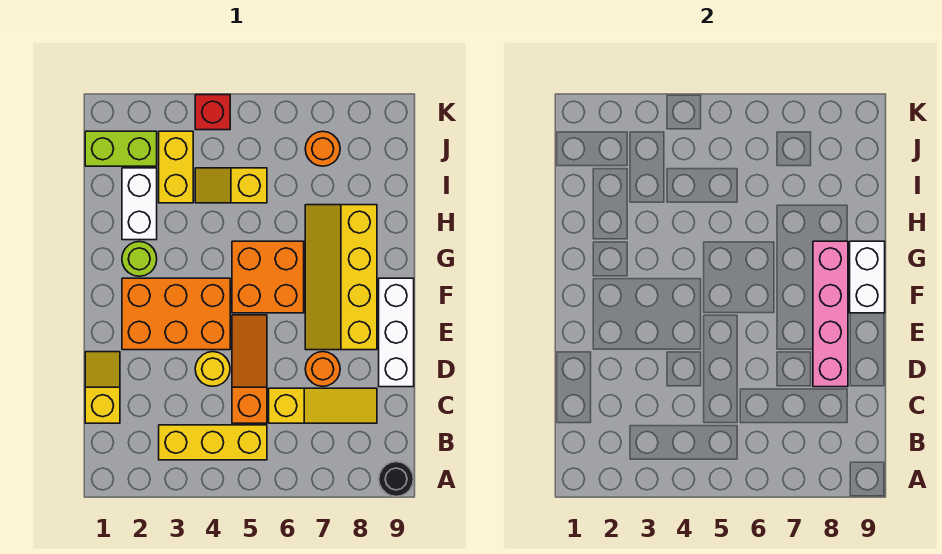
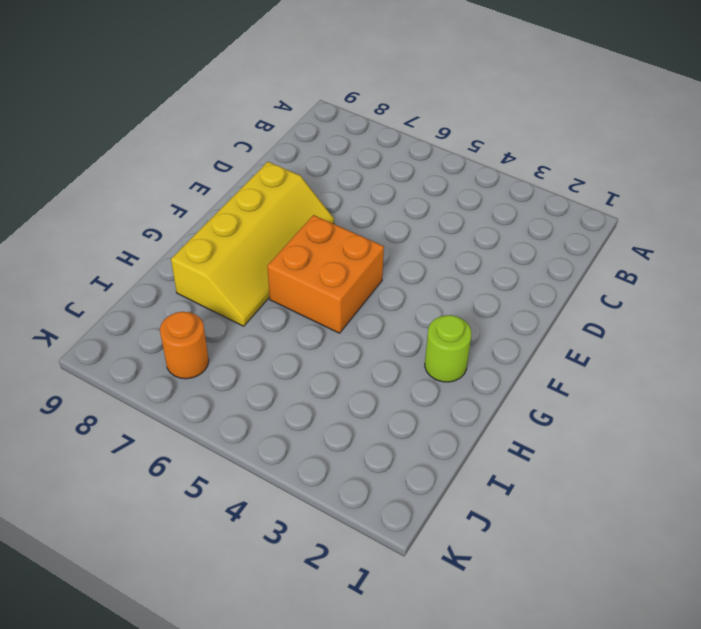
none -> black 1x1 round brick [379,462,414,497]
none -> yellow 1x3 brick [159,425,267,460]
none -> yellow 1x2 slope [85,352,120,423]

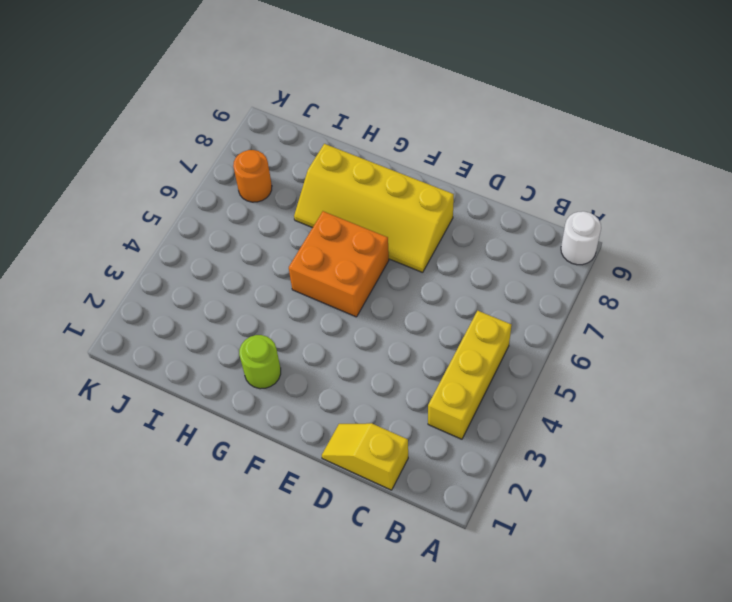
white 1x1 round brick [561,211,601,265] -> black 1x1 round brick [379,462,414,497]
none -> orange 1x3 slope [232,315,267,423]
none -> yellow 1x3 slope [269,388,377,423]
none -> yellow 1x1 round brick [195,352,230,386]

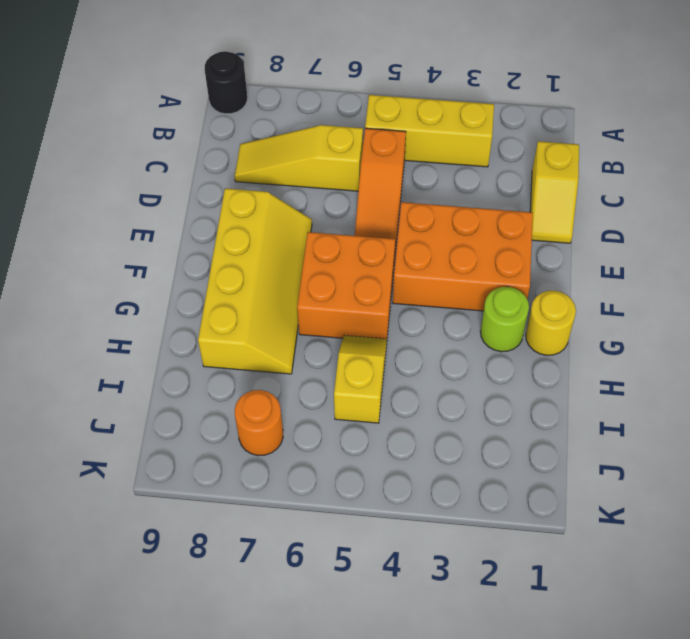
yellow 1x1 round brick [526,291,576,355] -> yellow 1x1 round brick moved to [195,352,230,386]
yellow 1x2 slope [334,336,387,423] -> yellow 1x2 slope turned to [195,168,267,203]
none -> orange 1x1 round brick [305,352,340,386]
none -> white 1x3 brick [379,278,414,387]
none -> white 1x2 brick [122,168,157,240]

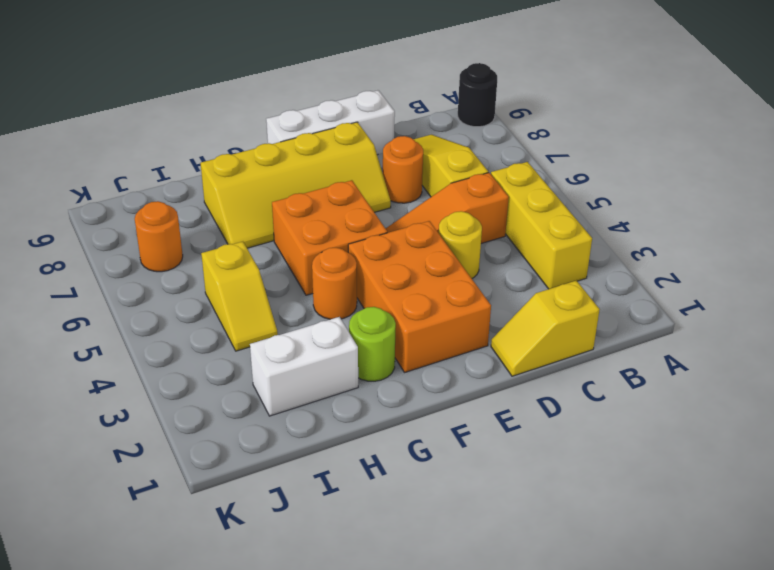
orange 1x1 round brick [312,248,357,319] -> none
none -> yellow 1x2 brick [159,131,193,203]
none -> lime 1x2 brick [85,131,157,166]
none -> red 1x1 brick [195,95,230,130]

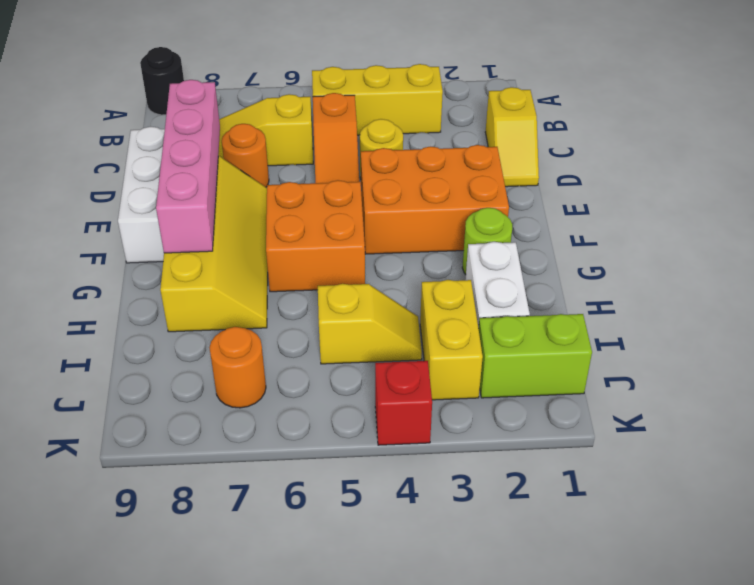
none -> white 1x2 brick [850,241,885,313]

